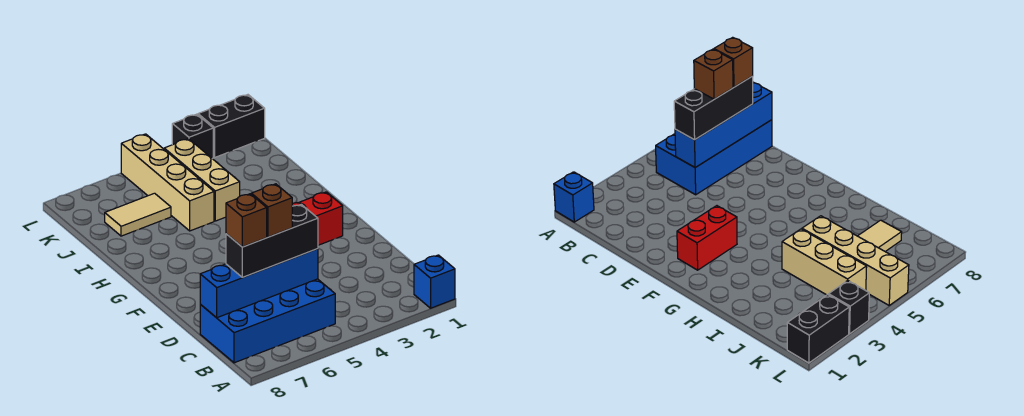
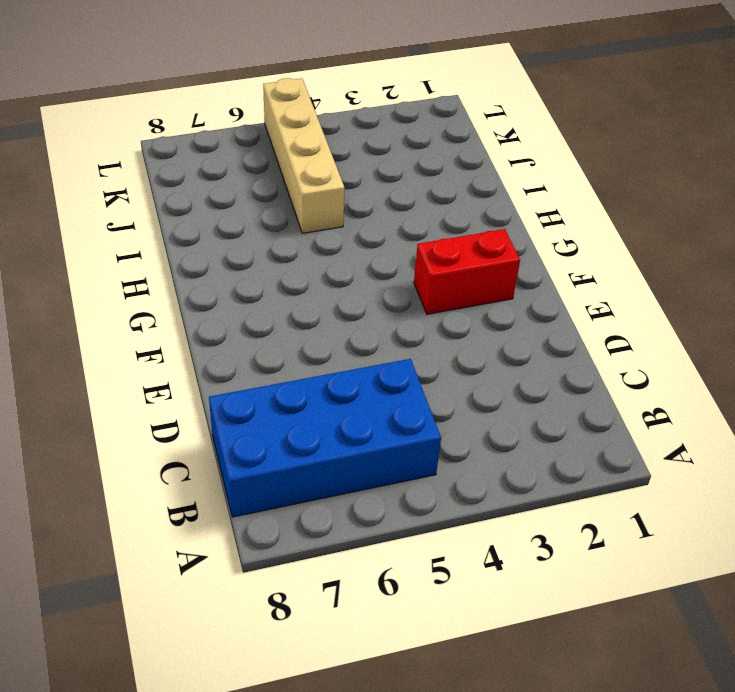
none -> blue 1x1 brick [414,255,455,308]
none -> tan 1x3 brick [164,139,240,221]
none -> tan 1x2 tile [105,193,171,236]

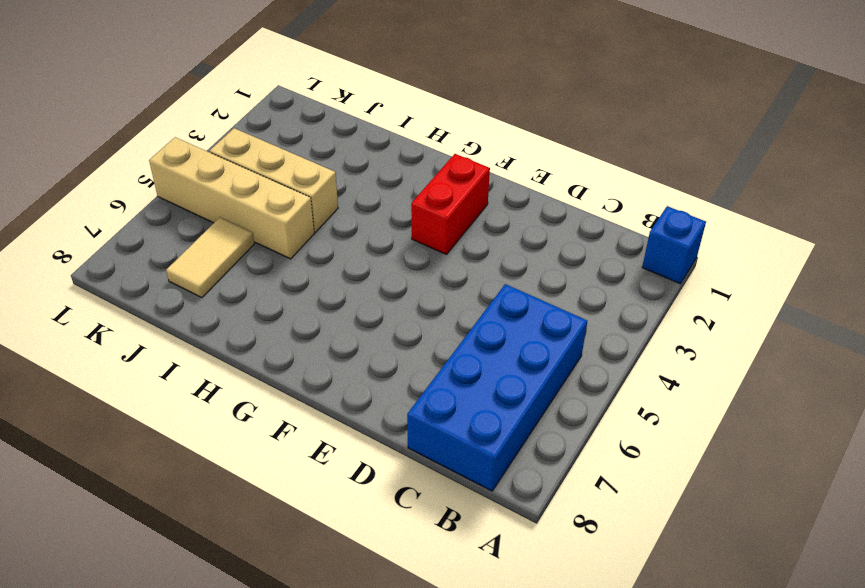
none -> black 1x2 brick [198,95,265,157]
none -> black 1x1 brick [172,114,213,159]
none -> blue 1x4 brick [200,249,318,318]

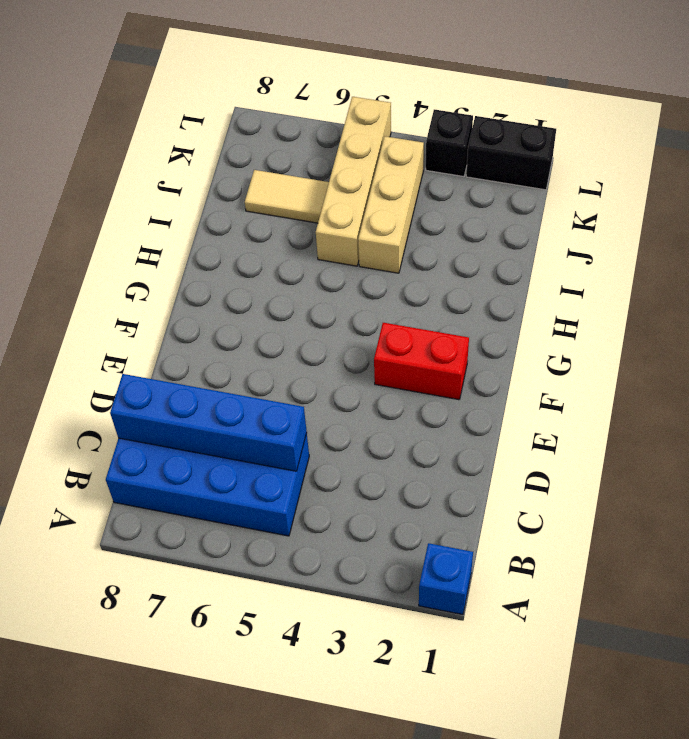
none -> black 1x3 brick [226,204,318,277]
none -> brown 1x1 brick [251,184,292,237]
none -> brown 1x1 brick [226,194,267,247]

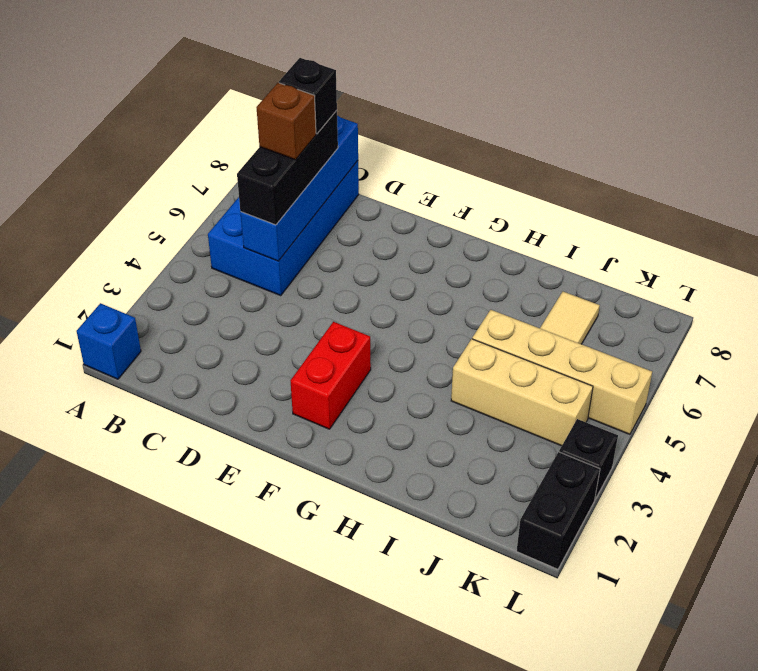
black 1x1 brick [279,58,337,134] -> brown 1x1 brick [226,194,267,247]

